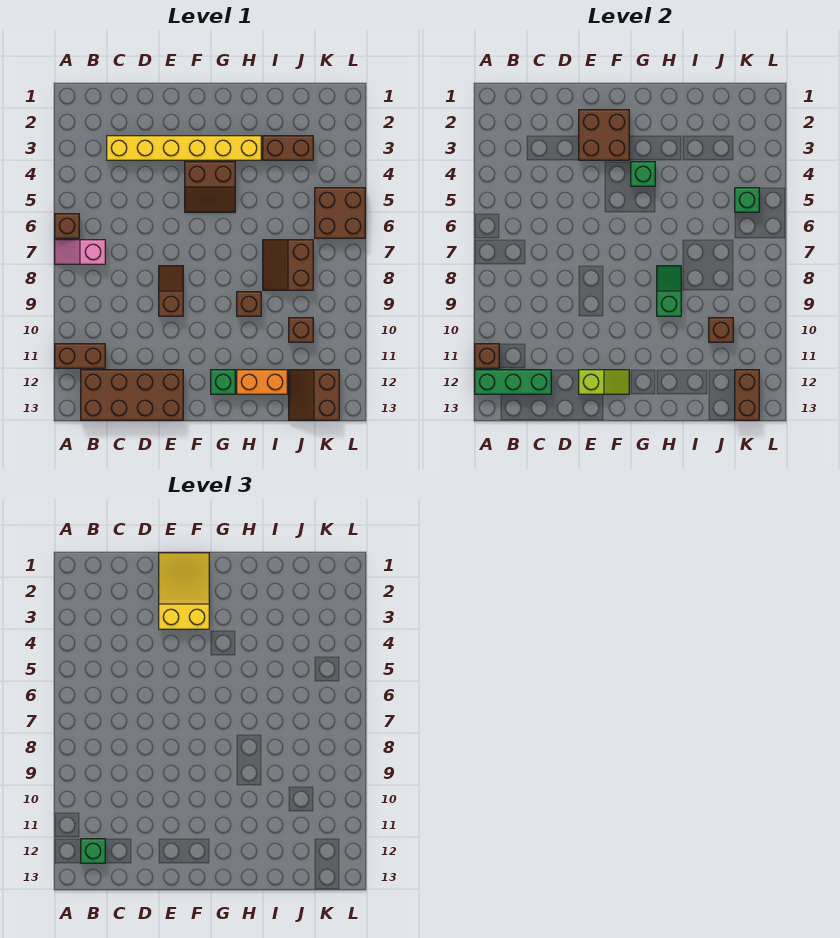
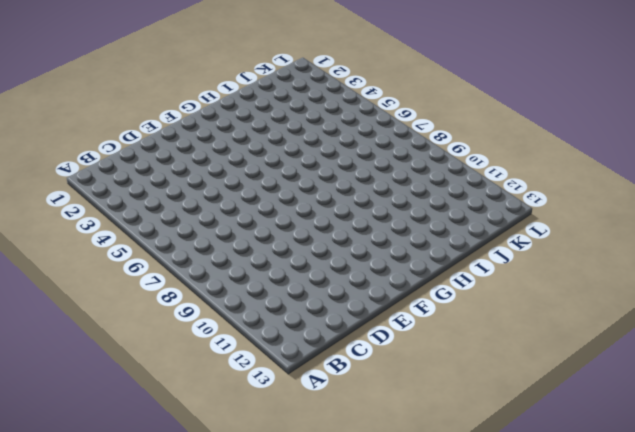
none -> brown 1x1 brick [55,214,79,238]
none -> pink 1x2 slope [55,240,105,264]
none -> brown 1x2 brick [55,344,105,368]

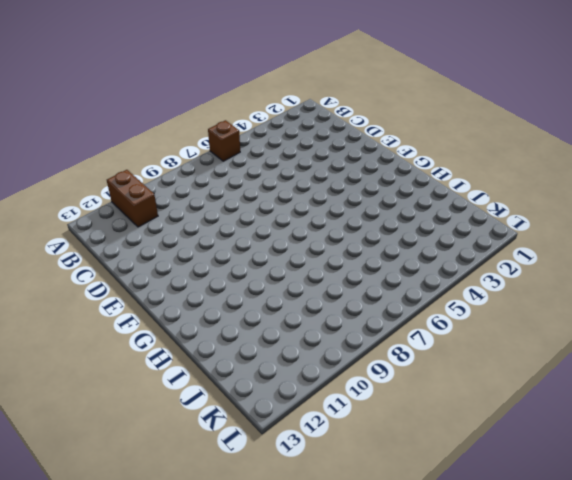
none -> pink 1x2 slope [55,240,105,264]
none -> brown 2x4 brick [81,370,183,420]
none -> yellow 1x6 brick [107,136,261,160]

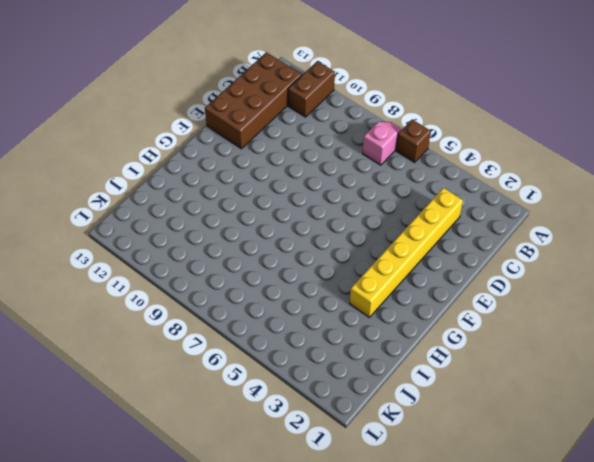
none -> brown 1x2 slope [159,266,183,316]
none -> brown 2x2 slope [185,162,235,212]
none -> green 1x1 brick [211,370,235,394]

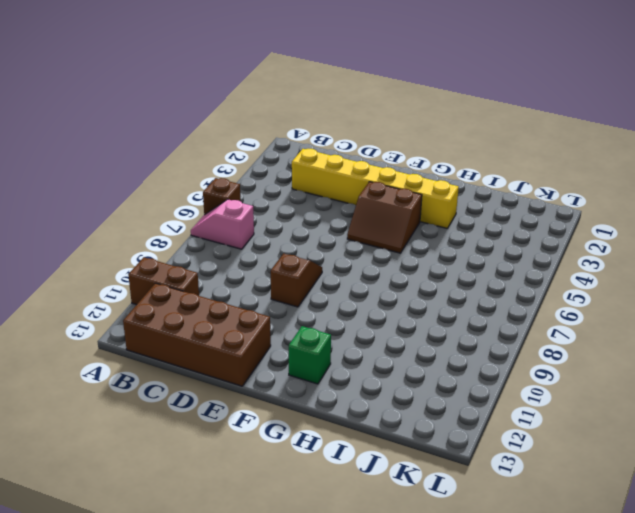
none -> brown 1x1 brick [237,292,261,316]
none -> orange 1x2 brick [237,370,287,394]
none -> brown 1x2 brick [263,136,313,160]

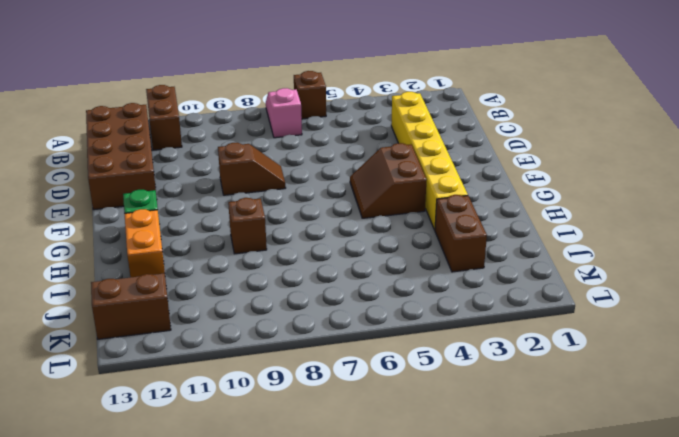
none -> brown 2x2 slope [263,240,313,290]
none -> brown 1x1 brick [289,318,313,342]
none -> brown 2x2 brick [315,188,365,238]

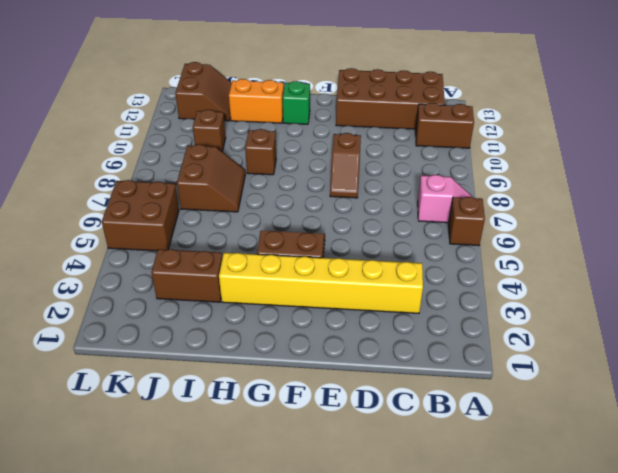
none -> brown 1x1 brick [475,344,499,368]
none -> green 1x3 brick [475,370,551,394]
none -> brown 2x2 brick [579,110,629,160]

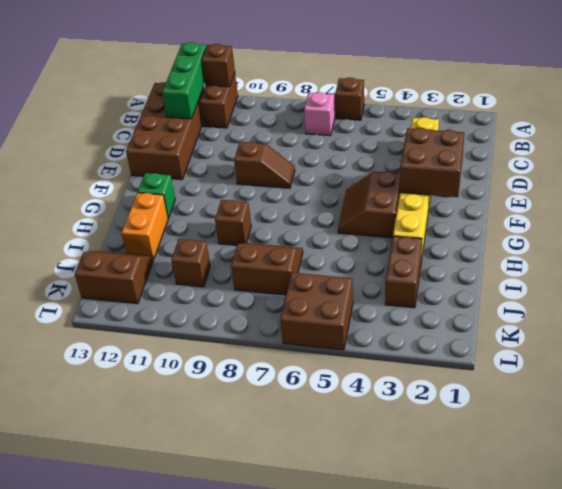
none -> lime 1x2 slope [579,370,629,394]
none -> green 1x1 brick [631,162,655,186]
none -> green 1x2 slope [657,266,681,316]

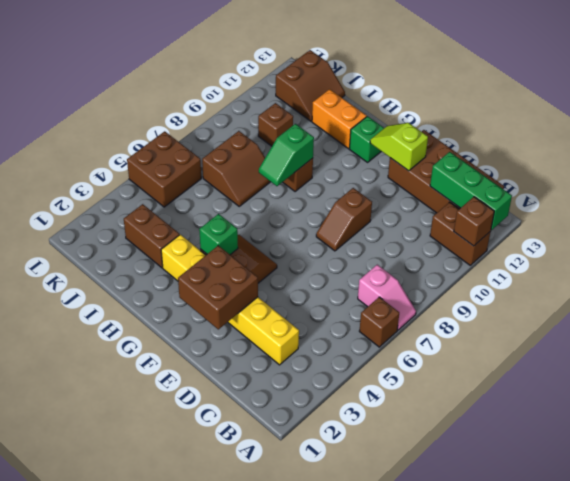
none -> brown 1x1 brick [709,318,733,342]
none -> green 1x1 brick [735,188,759,212]
none -> brown 1x2 brick [735,370,759,420]

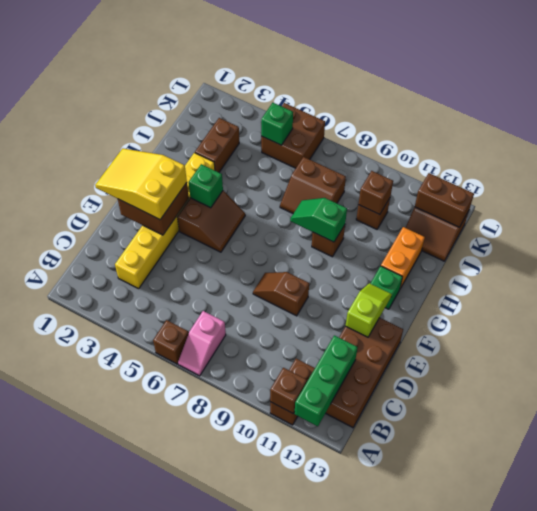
none -> green 1x1 brick [81,839,105,863]

